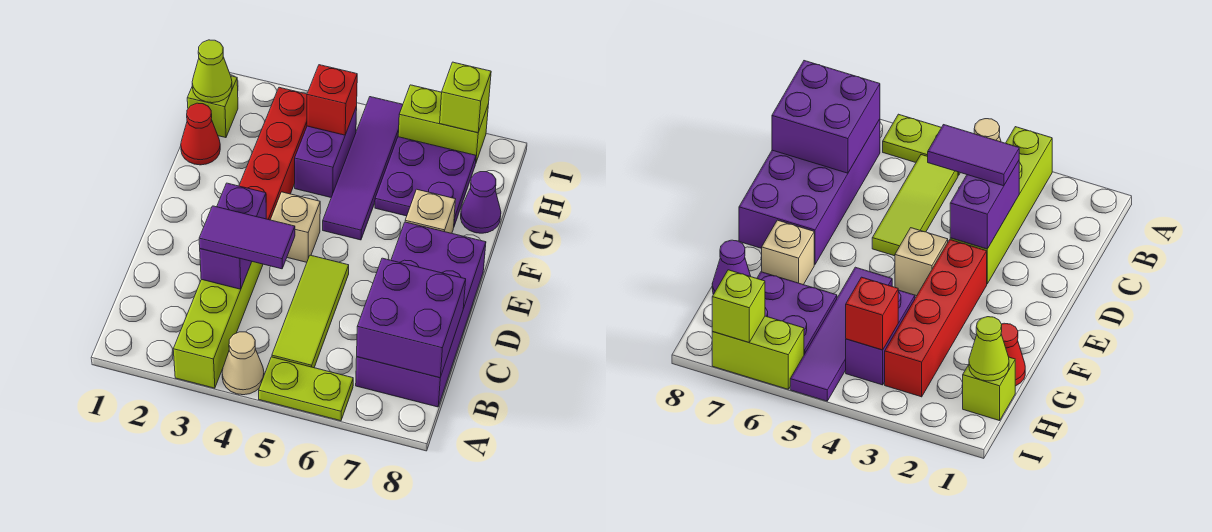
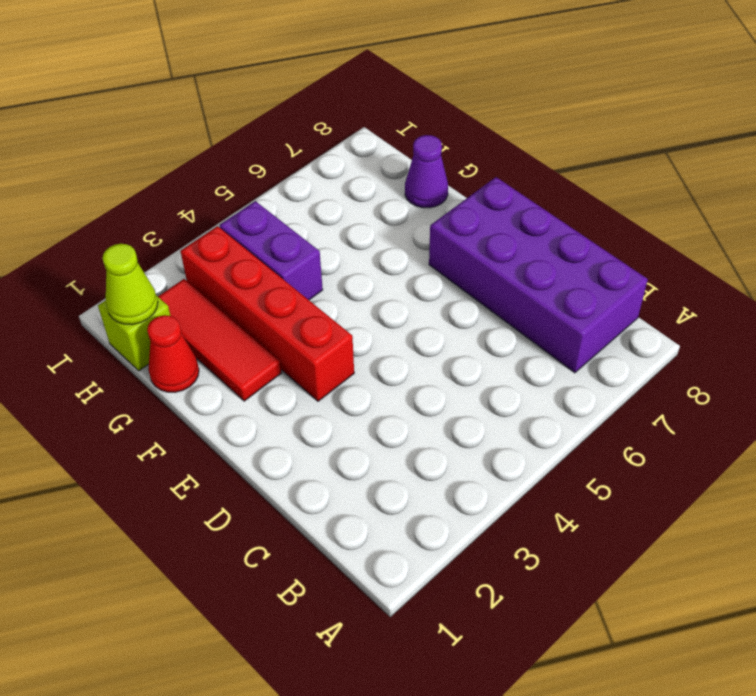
red 1x3 tile [158,279,282,401] -> none
none -> lime 1x4 brick [173,262,263,388]
none -> tan 1x1 cone [222,332,264,395]
none -> lime 1x2 plate [259,357,353,421]

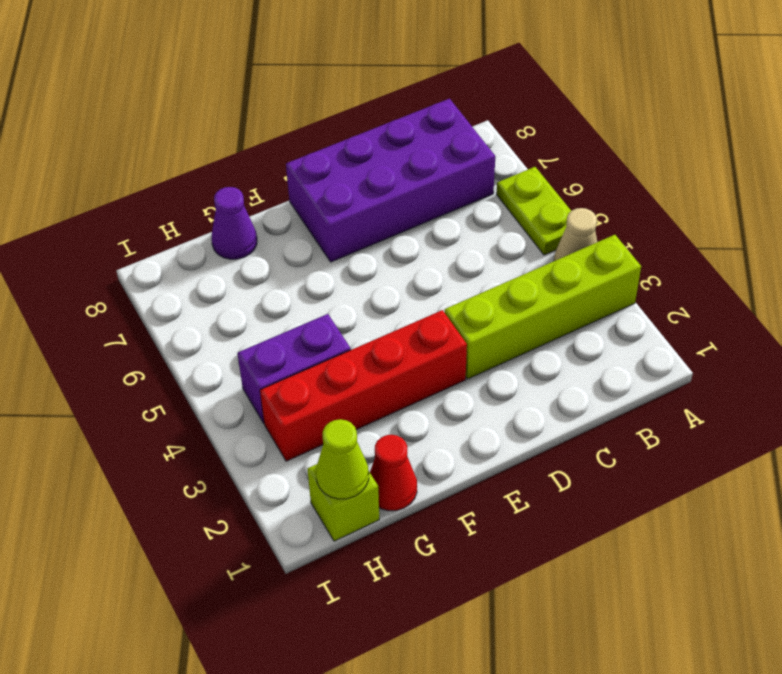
none -> lime 1x3 tile [272,255,349,368]
none -> tan 1x1 brick [271,192,320,262]
none -> purple 1x4 tile [323,97,403,240]

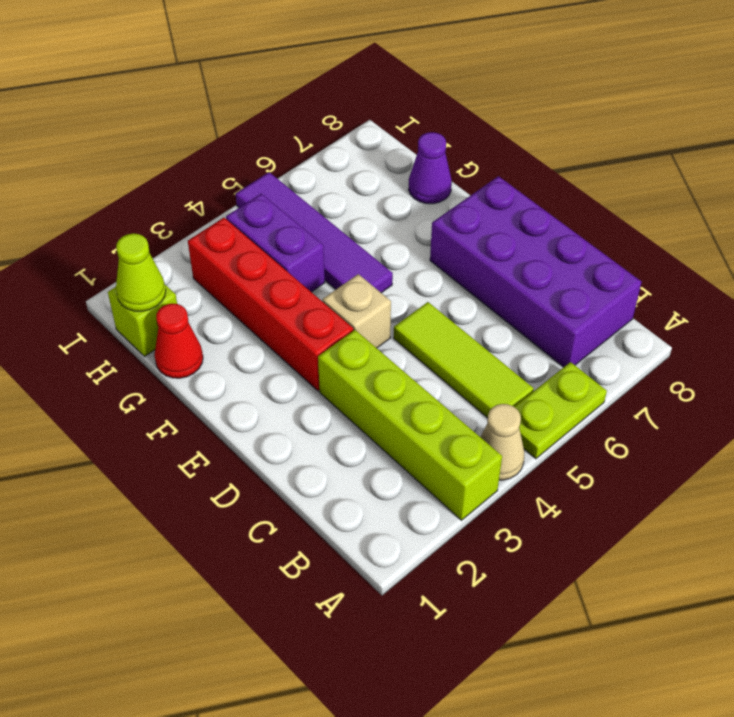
none -> tan 1x1 brick [405,189,456,233]
none -> purple 2x2 plate [375,137,476,226]
none -> lime 1x2 brick [398,85,488,164]

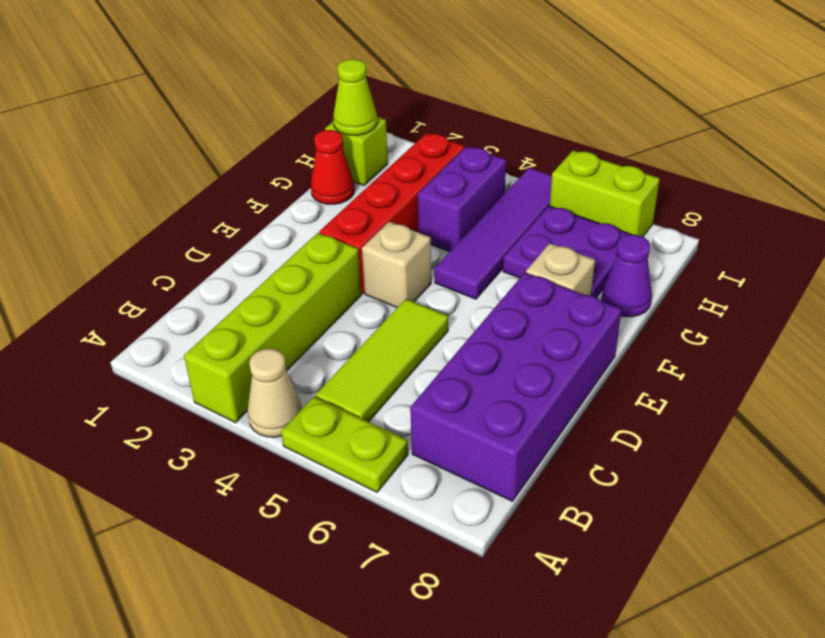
none -> purple 2x2 brick [357,258,466,378]
none -> purple 1x2 brick [200,183,266,289]
none -> red 1x1 brick [307,65,357,135]

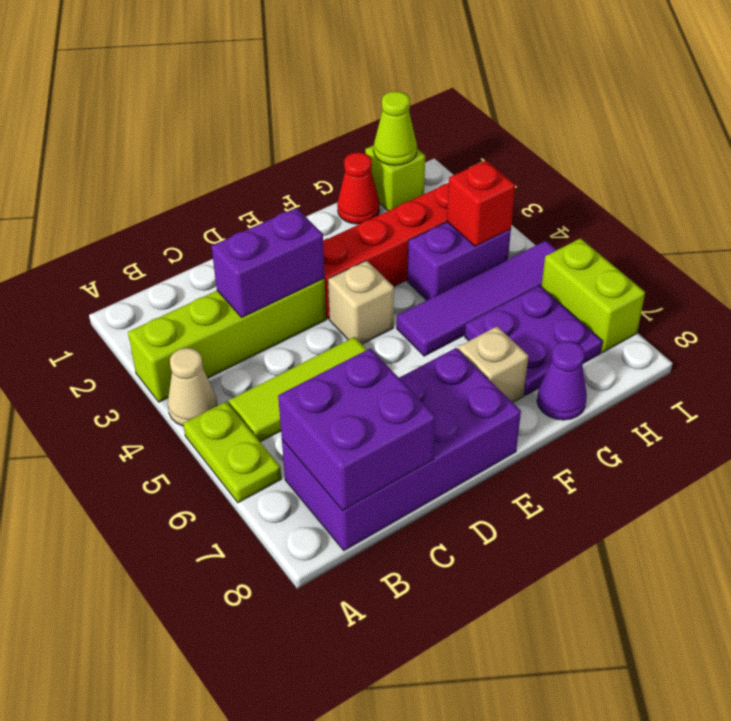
none -> lime 1x1 brick [440,62,491,133]
none -> purple 1x2 tile [199,206,295,269]

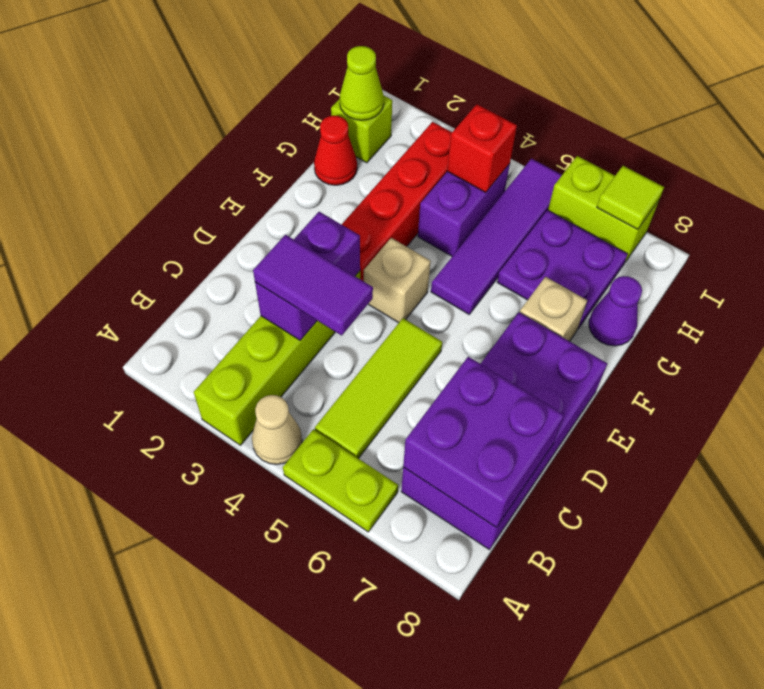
lime 1x1 tile [597,166,664,229] -> lime 1x1 brick [440,62,491,133]

